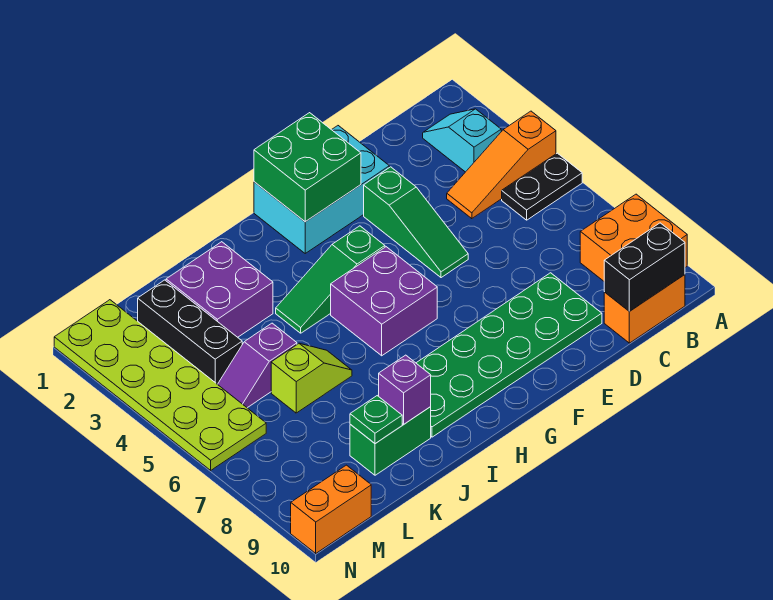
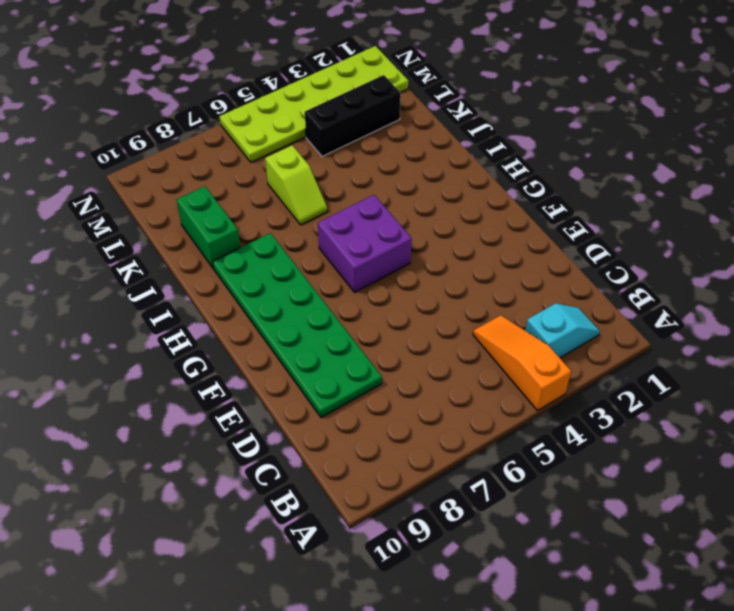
none -> black 1x2 plate [502,153,582,220]
none -> orange 2x2 brick [580,194,687,281]
none -> orange 1x2 brick [604,275,685,343]

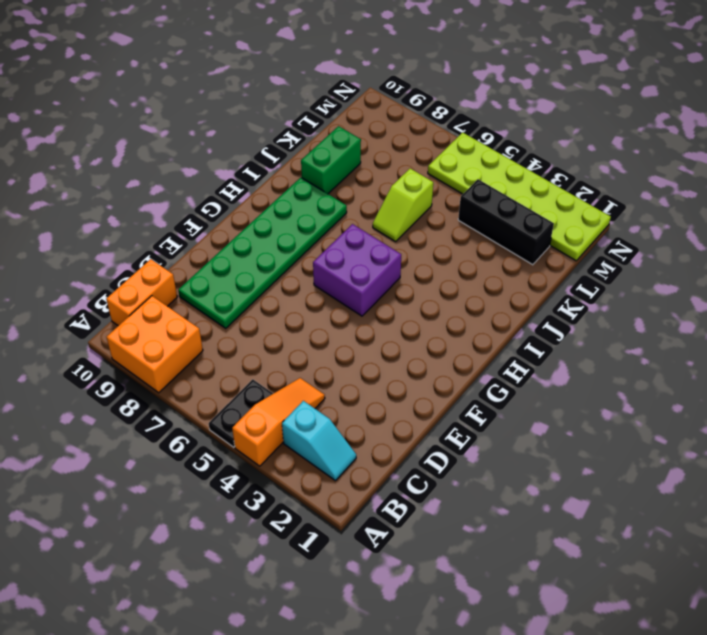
none -> cyan 2x3 brick [254,126,389,253]
none -> green 1x3 slope [364,167,468,278]
none -> green 1x3 slope [276,226,385,333]

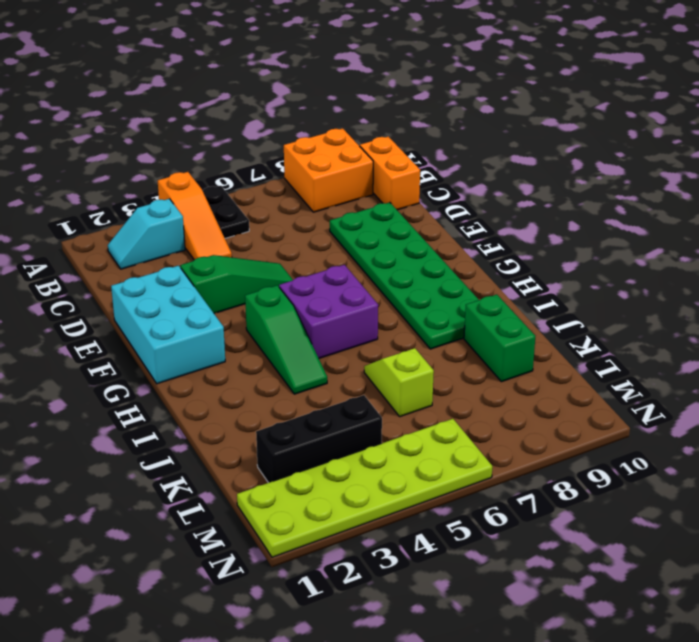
none -> purple 2x2 brick [166,242,273,337]
none -> purple 1x2 slope [218,323,297,408]
none -> orange 1x2 brick [291,465,371,553]

